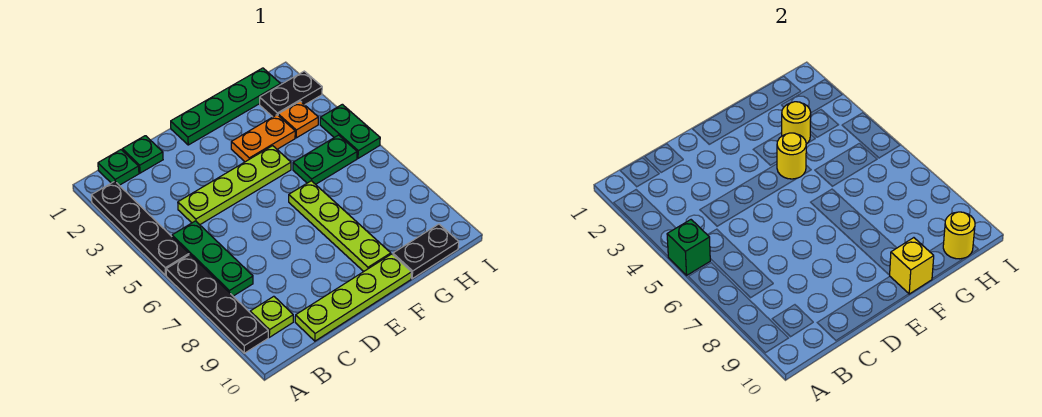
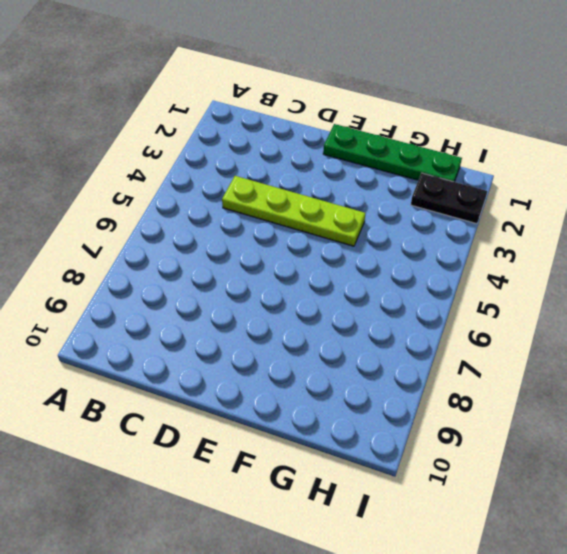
none -> black 1x4 plate [91,181,189,275]
none -> black 1x4 plate [166,255,268,353]
none -> green 1x1 plate [98,150,139,185]

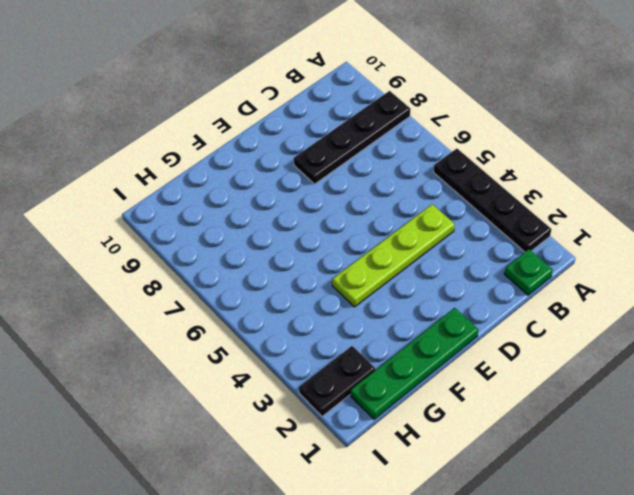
black 1x4 plate [294,91,411,184] -> black 1x4 plate turned to [166,255,268,353]
none -> green 1x3 plate [172,221,253,296]
none -> lime 1x1 plate [250,296,293,337]
none -> green 1x1 plate [122,136,163,173]

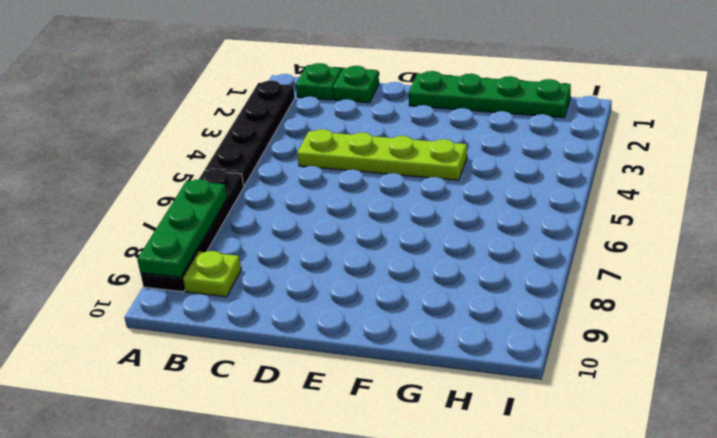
green 1x3 plate [137,179,227,278] -> green 1x3 plate moved to [172,221,253,296]
none -> lime 1x4 plate [295,254,412,341]
none -> orange 1x2 plate [231,115,295,162]
none -> lime 1x4 plate [289,181,391,271]

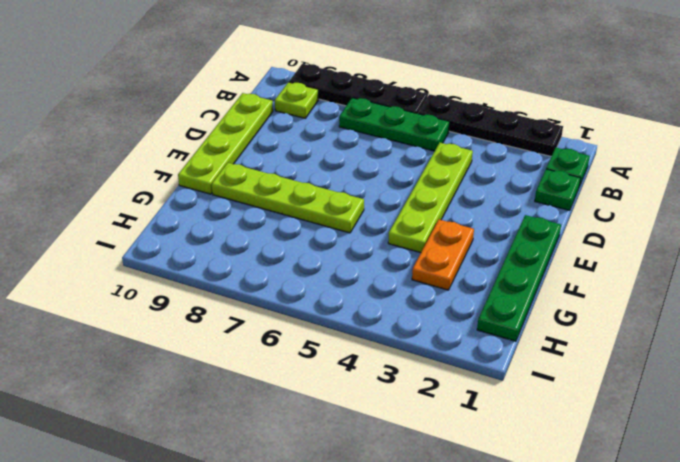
none -> green 1x2 plate [293,135,357,184]
none -> black 1x2 plate [393,224,459,279]
none -> black 1x2 plate [260,71,322,117]

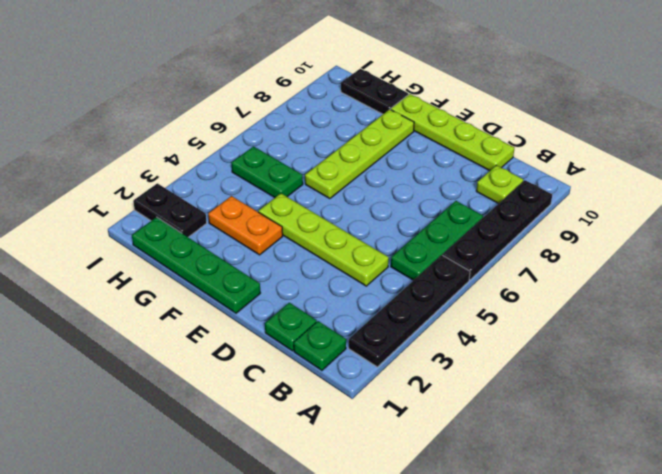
none -> orange 1x1 plate [278,101,318,138]
none -> green 1x2 plate [320,104,380,158]
none -> green 1x1 brick [667,220,710,275]

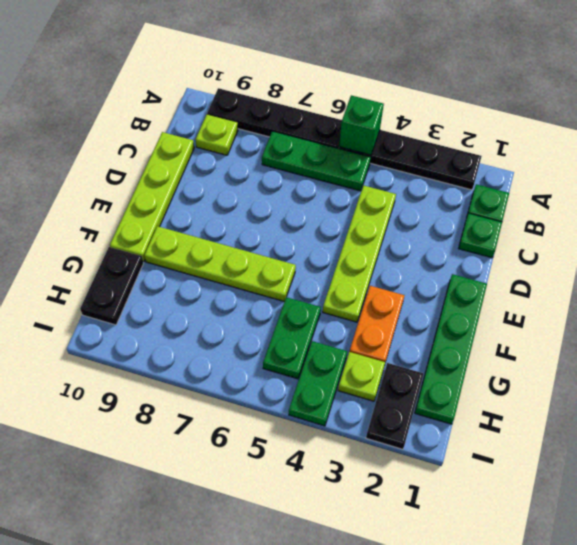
lime 1x1 plate [338,352,385,401] -> orange 1x1 plate [278,101,318,138]
green 1x2 plate [289,341,347,426] -> green 1x2 plate turned to [320,104,380,158]
none -> yellow 1x1 round brick [777,133,806,179]
none -> yellow 1x1 brick [890,238,934,294]
none -> yellow 1x1 round brick [782,102,811,144]

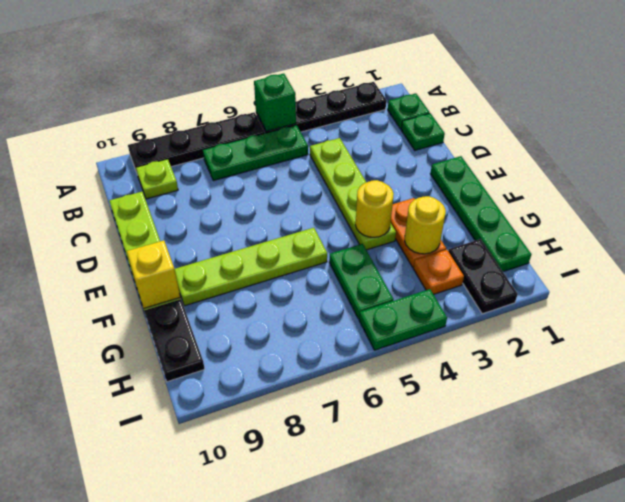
none -> yellow 1x1 round brick [943,212,975,259]

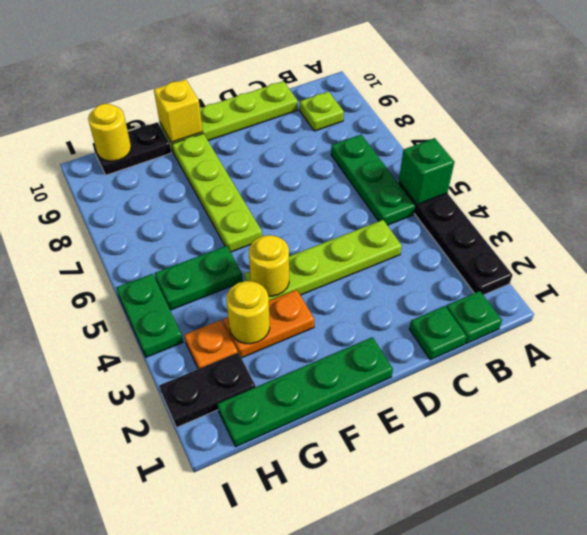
none -> black 1x4 plate [166,255,268,353]

